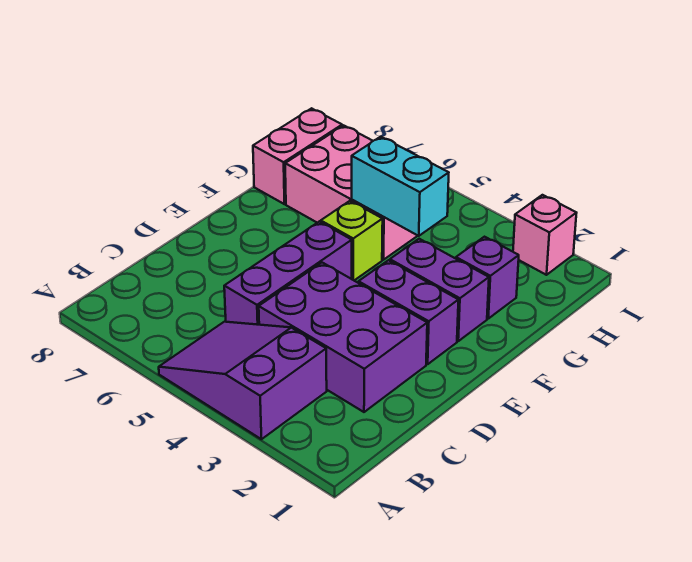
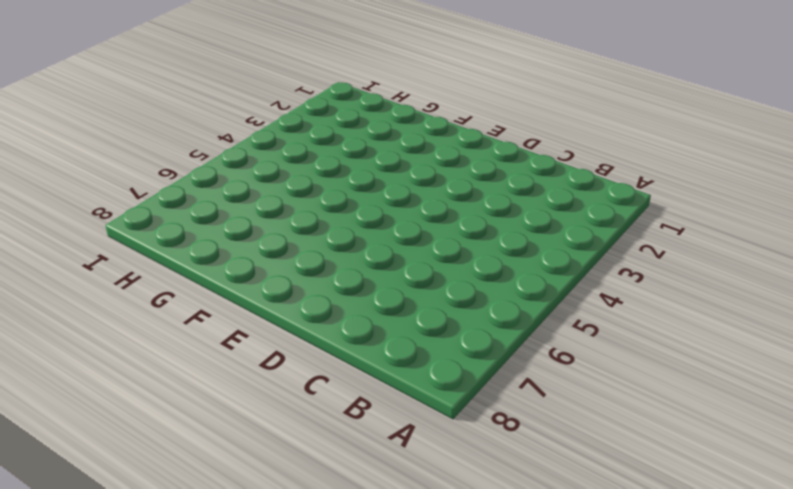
none -> purple 2x3 slope [159,322,327,439]
none -> purple 2x3 brick [259,263,427,412]

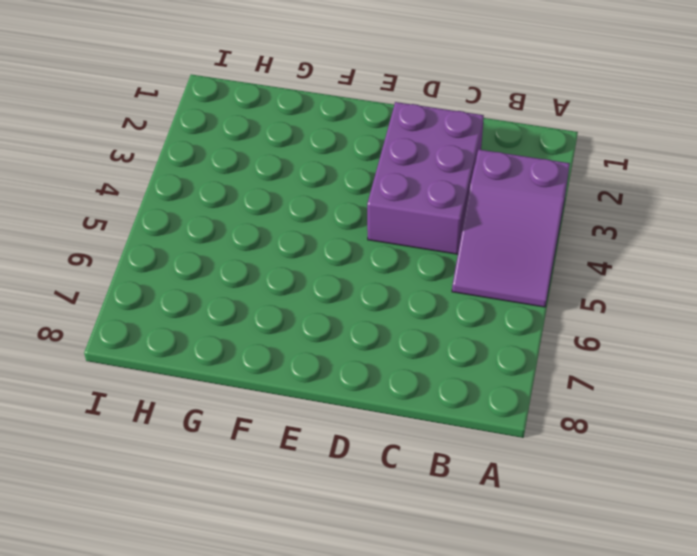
none -> purple 1x3 brick [224,222,352,325]
none -> purple 1x2 brick [359,260,458,364]

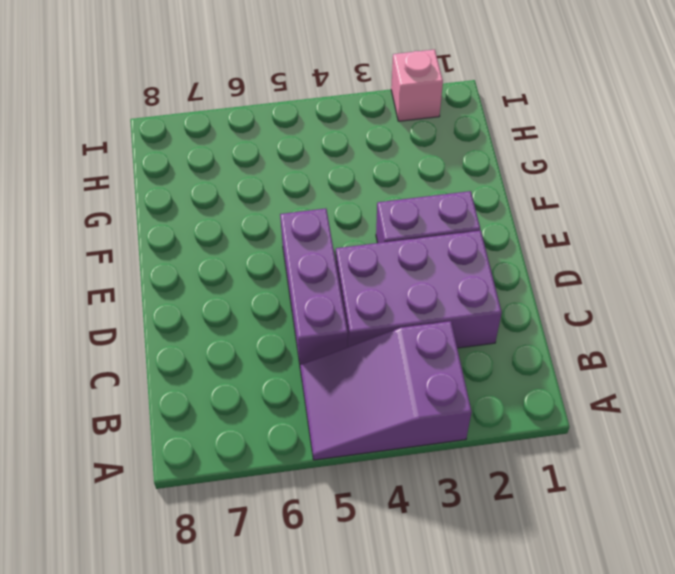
none -> purple 1x2 brick [390,239,489,341]
none -> lime 1x1 brick [321,201,383,280]

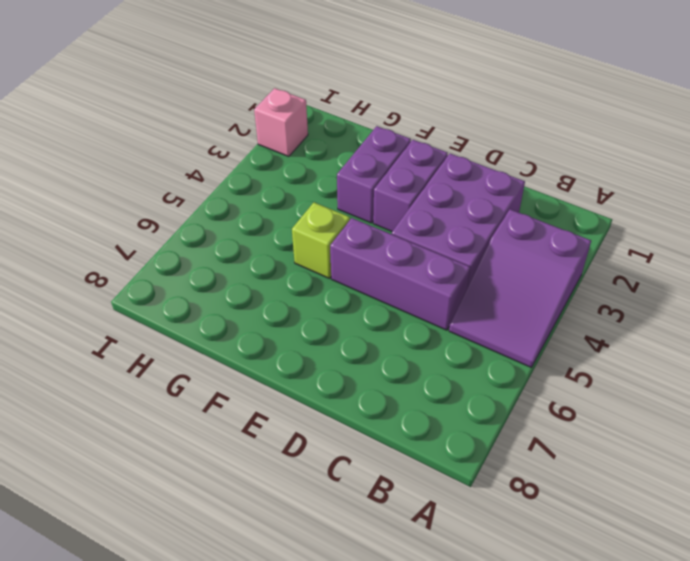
none -> purple 1x1 brick [456,237,519,319]
none -> pink 2x3 brick [285,125,418,260]

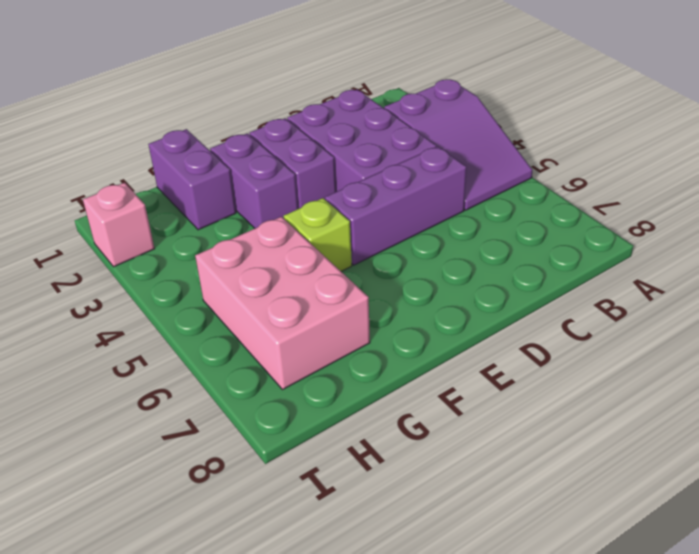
purple 1x2 brick [148,129,236,230] -> purple 1x1 brick [456,237,519,319]
none -> pink 1x2 brick [253,108,342,204]
none -> cyan 1x2 brick [352,137,449,236]

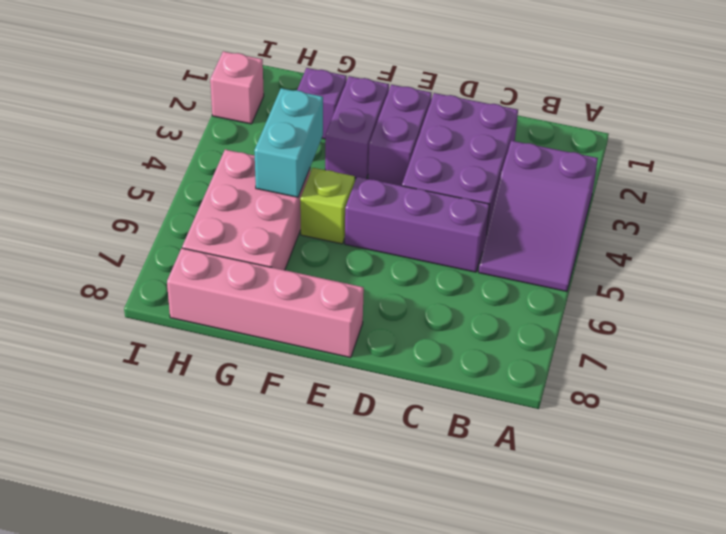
pink 1x4 brick [167,248,364,358] -> pink 1x2 brick [253,108,342,204]

